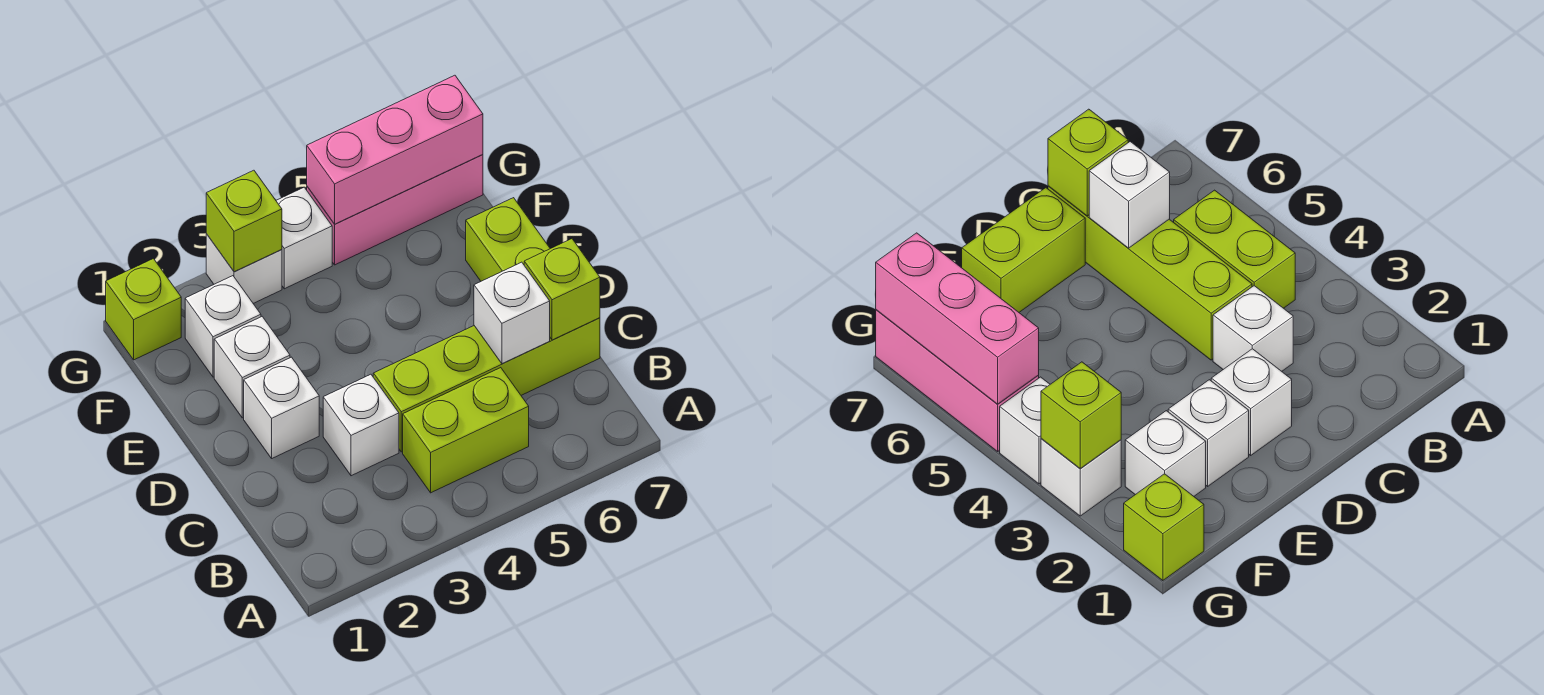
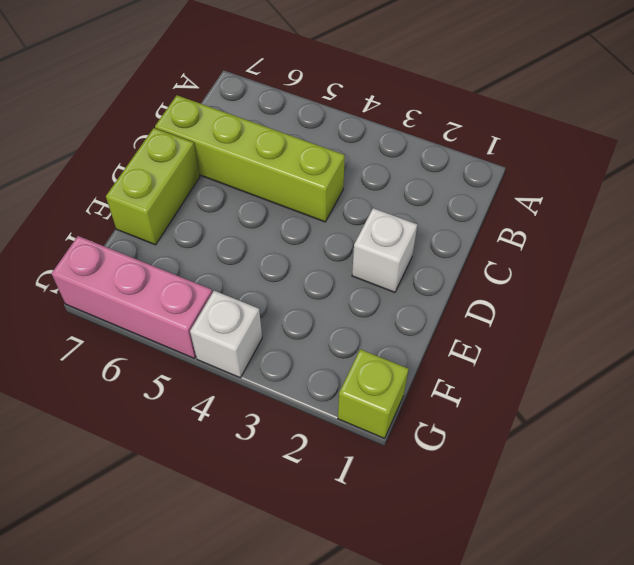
none -> lime 1x2 brick [403,368,529,493]
none -> white 1x1 brick [323,374,399,476]
none -> white 1x1 brick [214,317,290,418]

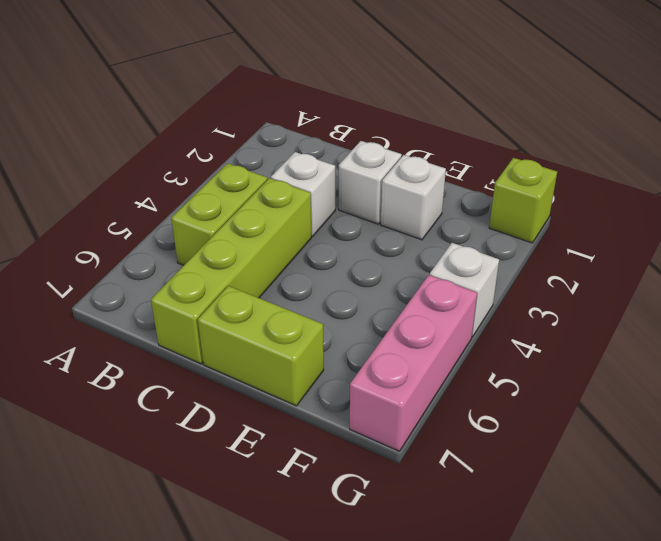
none -> white 1x1 brick [185,276,261,377]
none -> white 1x1 brick [206,234,282,303]
none -> white 1x1 brick [474,262,550,364]

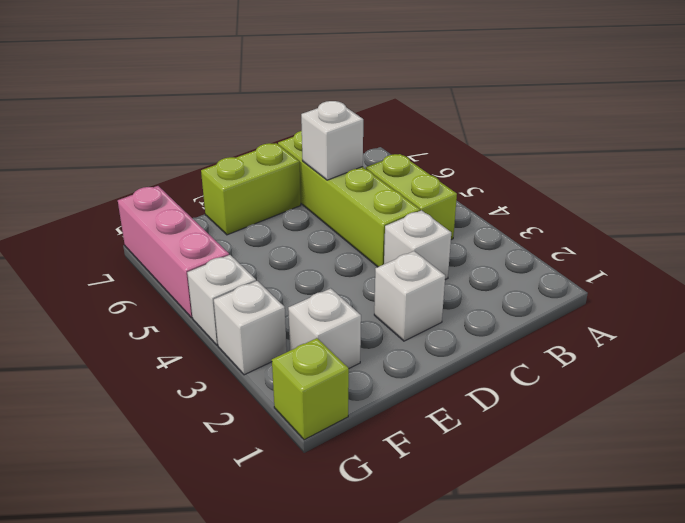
none -> white 1x1 brick [214,317,290,418]
none -> lime 1x1 brick [524,239,600,340]
none -> lime 1x1 brick [206,170,282,272]

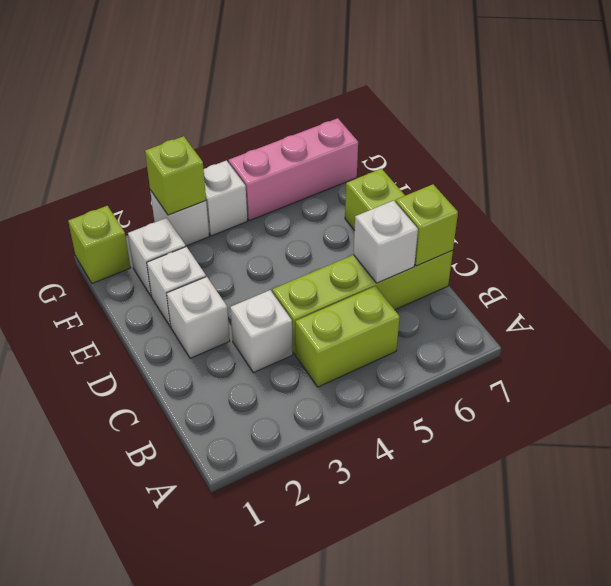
none -> pink 1x3 brick [307,75,483,224]

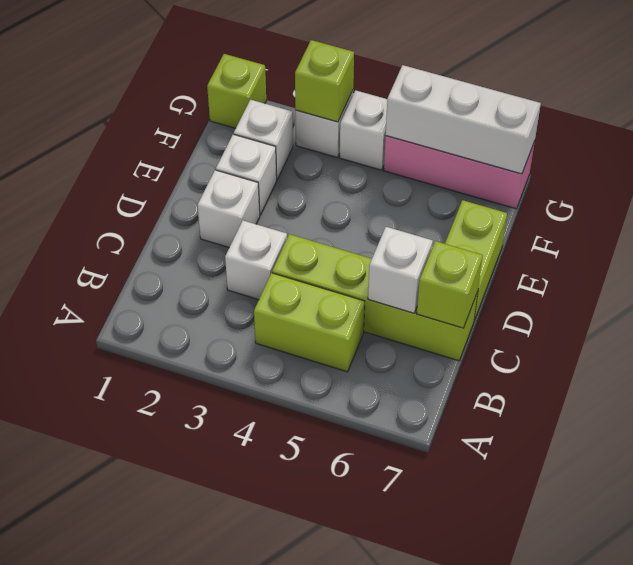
white 1x3 brick [386,65,541,174] -> pink 1x3 brick [307,75,483,224]

